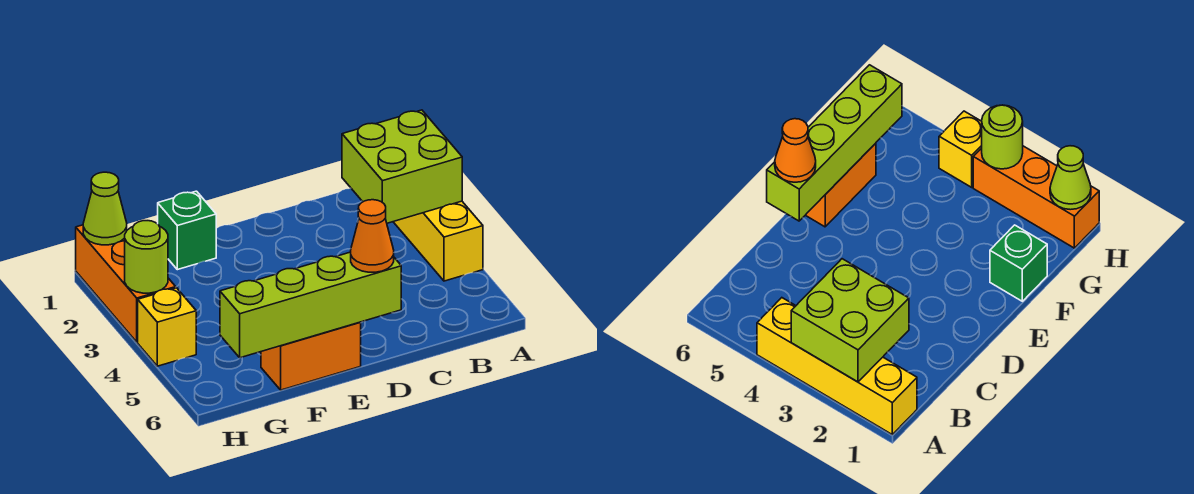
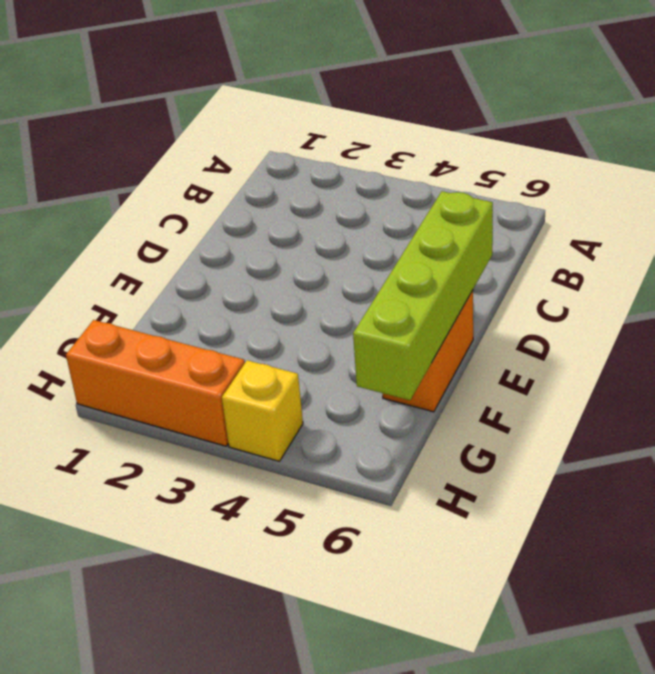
none -> yellow 1x4 brick [394,201,483,281]
none -> green 1x1 brick [158,191,216,270]

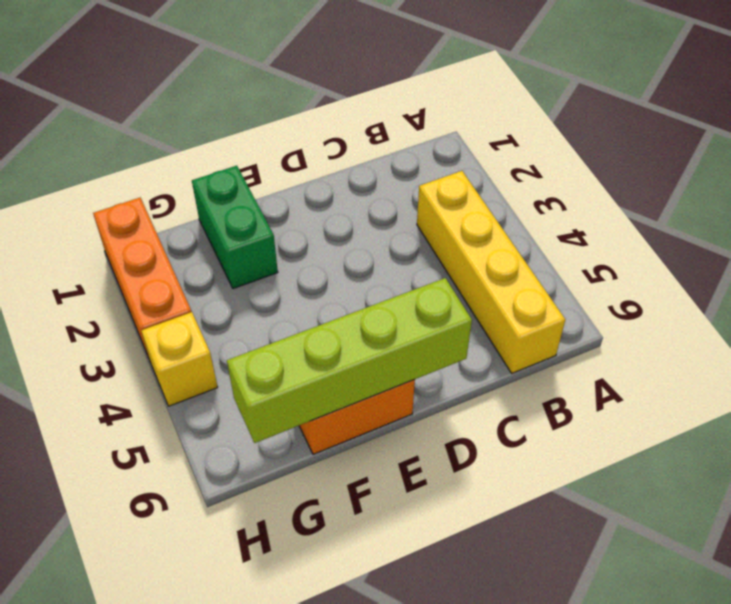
yellow 1x4 brick [417,171,565,373] -> yellow 1x4 brick moved to [394,201,483,281]
green 1x2 brick [192,166,278,289] -> green 1x1 brick [158,191,216,270]
none -> lime 2x2 brick [342,110,462,223]
none -> lime 1x1 cone [83,172,127,245]

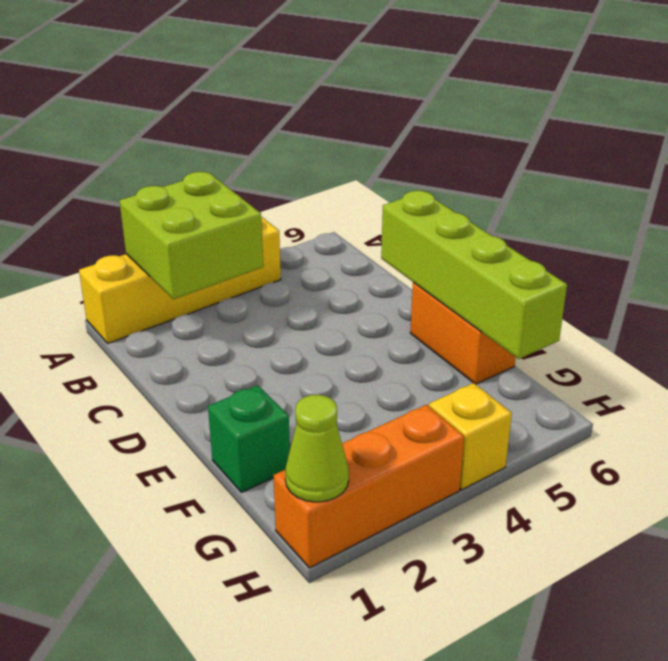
none -> lime 1x1 round brick [125,221,168,293]
none -> orange 1x1 cone [351,200,394,272]

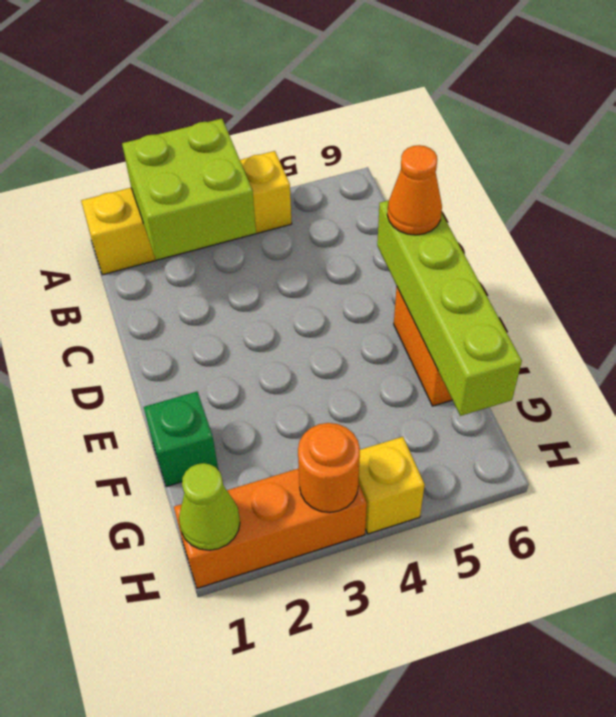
orange 1x1 round brick [298,423,360,513] -> lime 1x1 round brick [125,221,168,293]

